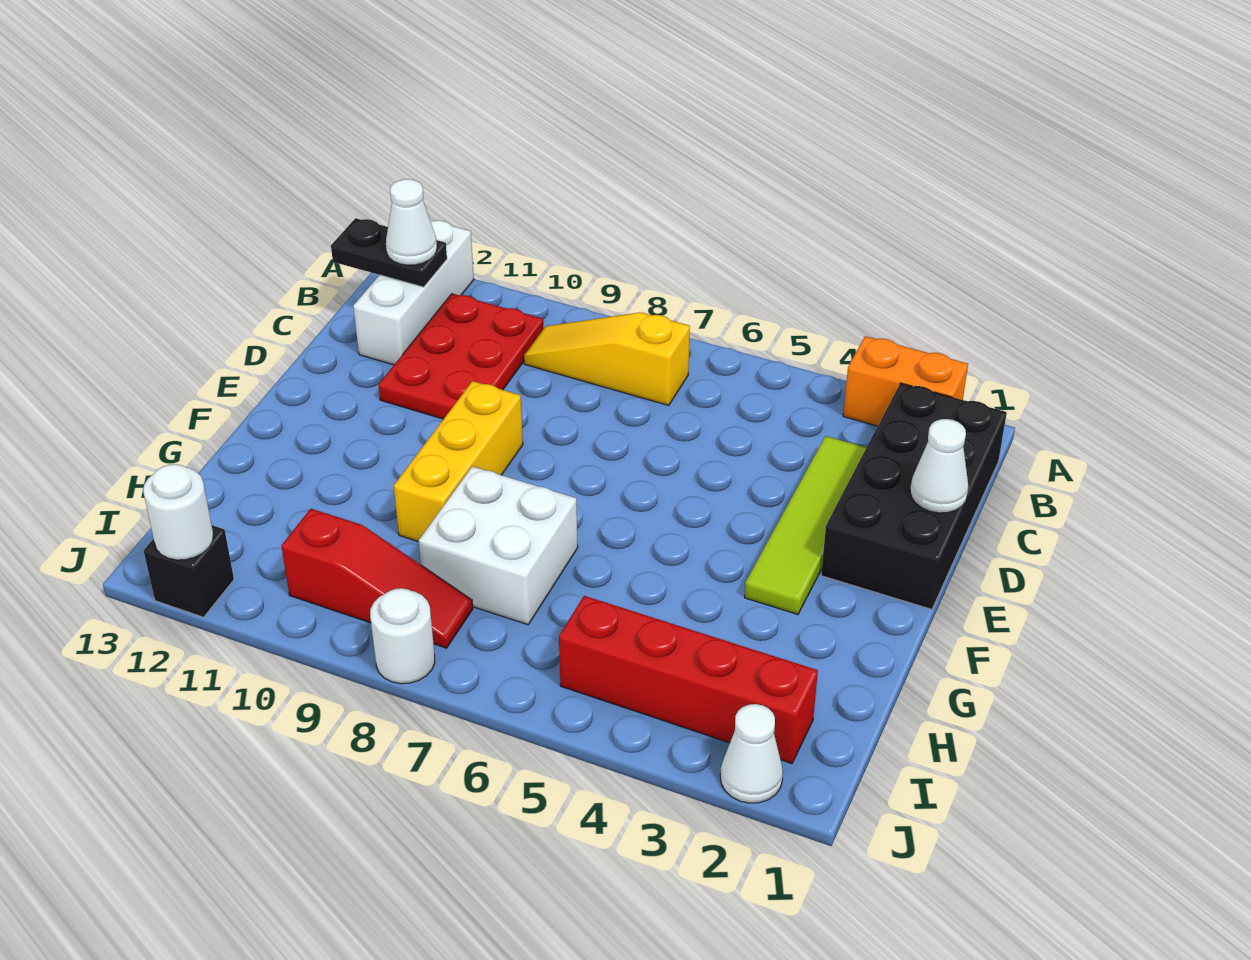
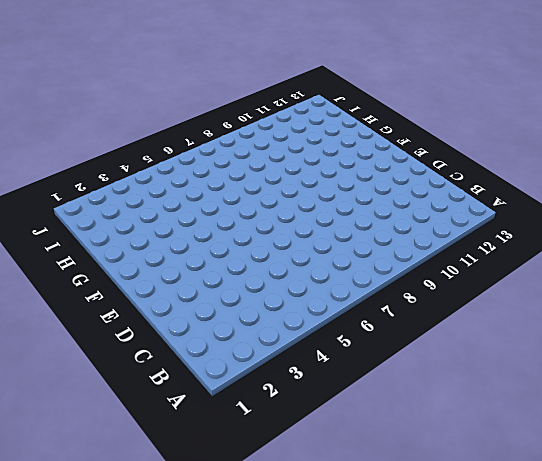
none -> orange 1x2 brick [843,336,968,426]
none -> white 1x3 brick [353,220,474,365]
none -> black 2x4 brick [821,383,1007,609]

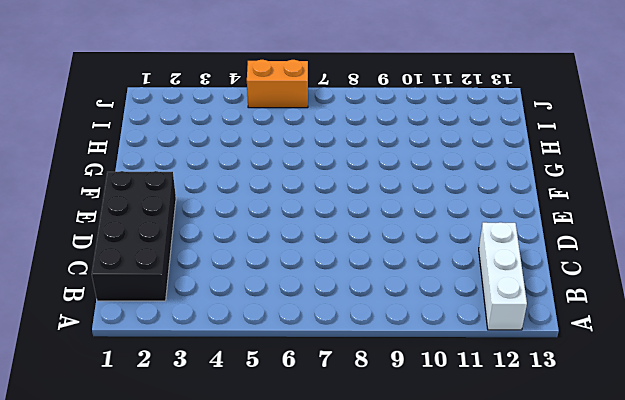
orange 1x2 brick [247,60,308,108] -> orange 1x2 brick moved to [843,336,968,426]
none -> yellow 1x3 slope [524,312,690,405]
none -> red 2x3 plate [378,294,544,419]
none -> lime 1x4 tile [745,436,867,614]

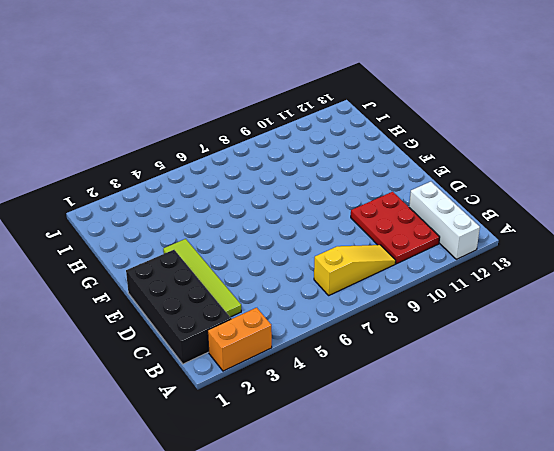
none -> yellow 1x3 brick [394,381,523,542]
none -> white 2x2 brick [419,466,578,625]
none -> red 1x4 brick [559,596,818,764]

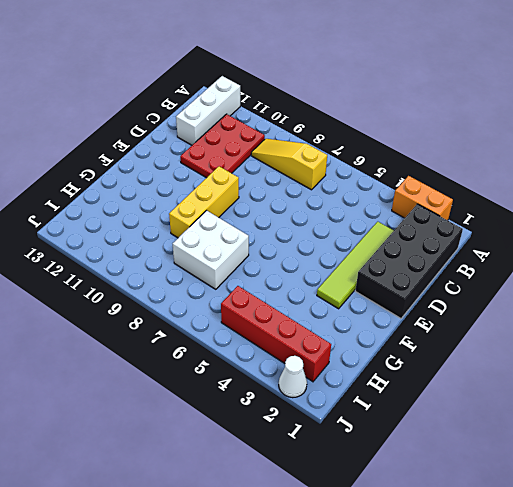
none -> red 1x3 slope [281,509,473,648]
none -> white 1x1 round brick [370,588,435,684]
none -> black 1x1 brick [144,525,234,617]

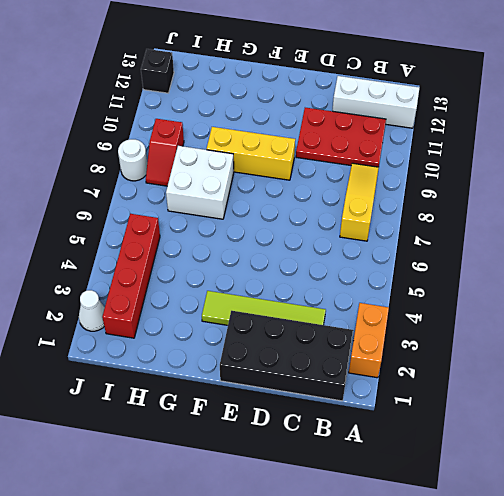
red 1x2 slope [146,119,184,186] -> red 1x3 slope [281,509,473,648]
none -> black 1x2 plate [331,218,447,287]
none -> white 1x1 cone [910,419,968,513]
none -> white 1x1 round brick [143,464,213,560]

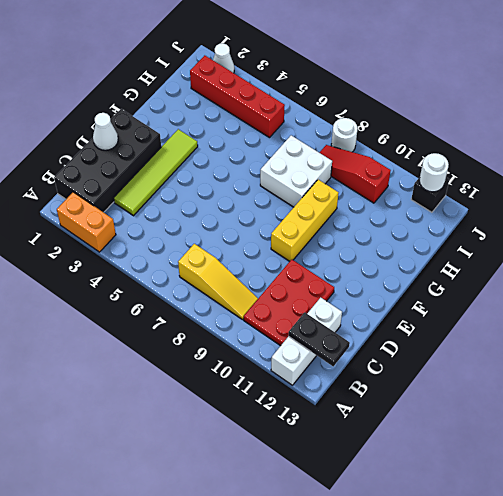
none -> white 1x1 cone [386,179,437,265]

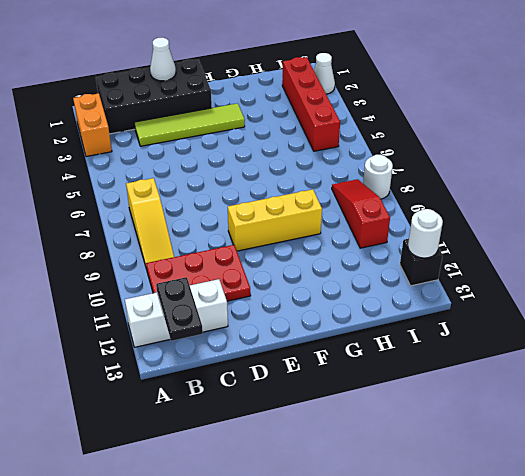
none -> white 2x2 brick [419,466,578,625]
none -> white 1x1 cone [386,179,437,265]

